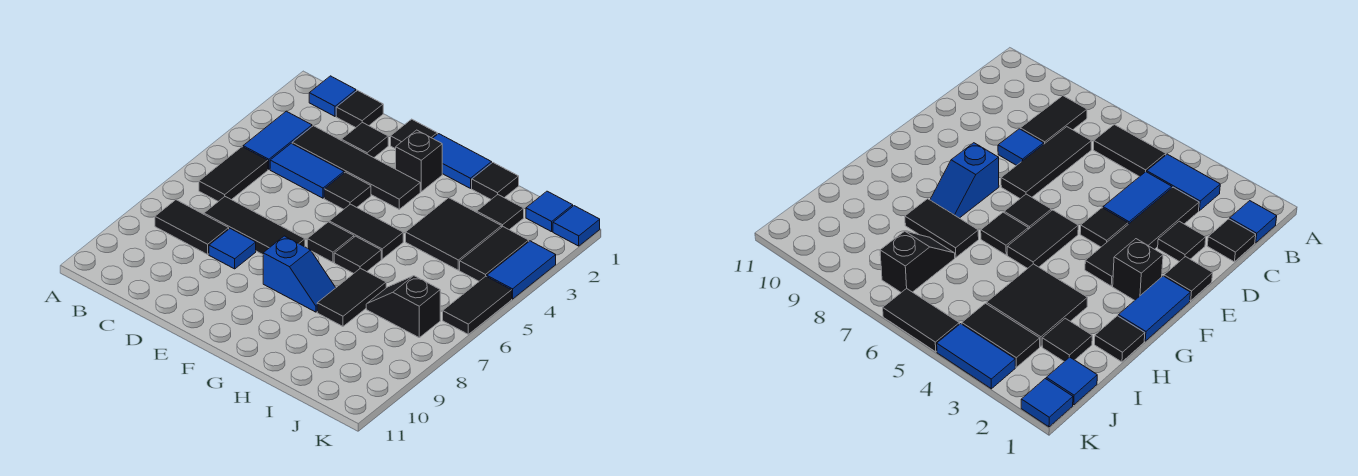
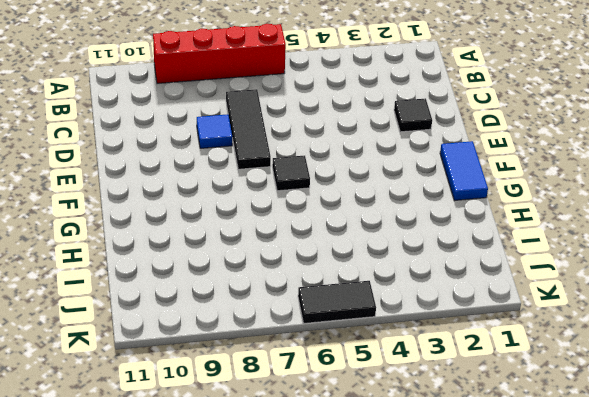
red 1x4 brick [153,24,286,83] -> none
none -> blue 1x1 tile [309,76,356,116]
none -> blue 1x2 tile [243,111,312,169]
none -> black 1x2 tile [199,147,268,201]

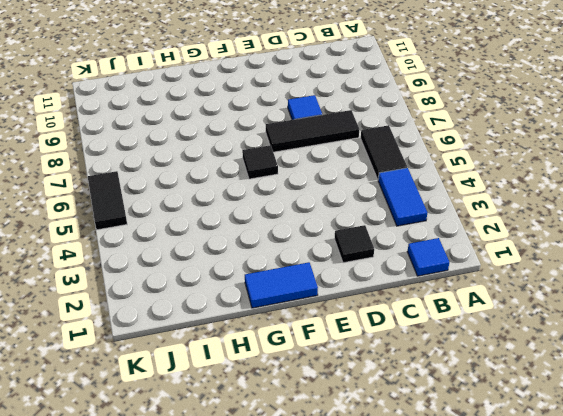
none -> black 1x2 tile [155,200,229,254]
none -> black 1x1 tile [336,90,383,128]
none -> black 1x4 tile [292,126,420,209]

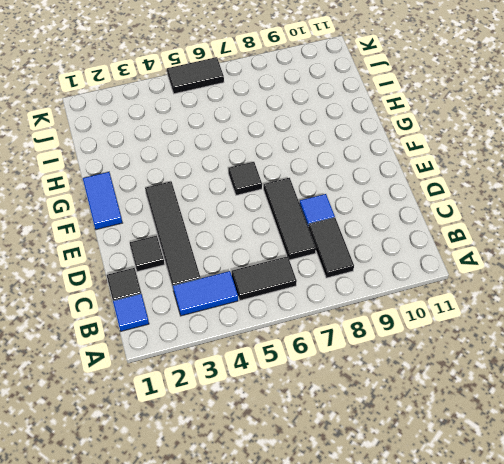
none -> blue 1x2 tile [270,143,344,198]
none -> black 1x1 tile [391,119,437,149]
none -> black 1x1 tile [324,172,371,209]

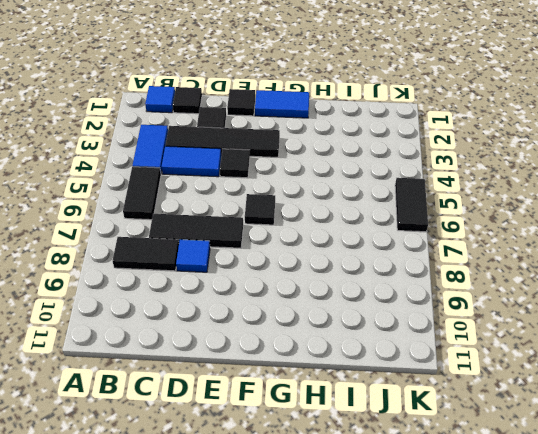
none -> black 1x1 brick [396,130,442,192]
none -> black 1x2 tile [329,204,403,259]
none -> blue 1x2 slope [263,236,336,312]

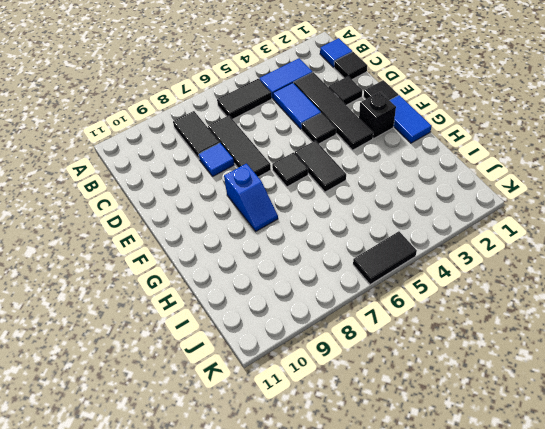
none -> black 1x1 tile [334,236,381,274]
none -> black 1x1 tile [472,163,519,199]
none -> black 2x2 tile [406,198,502,270]

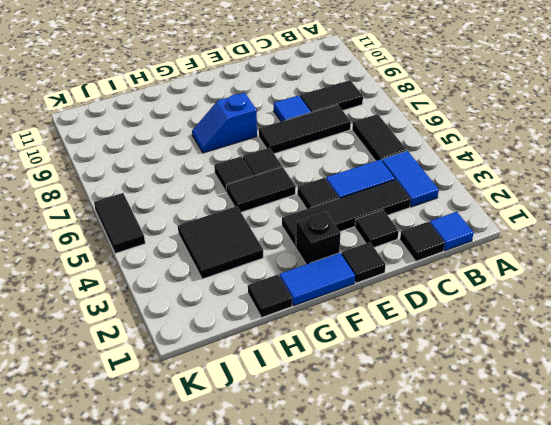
none -> black 1x2 tile [317,268,386,326]
none -> black 1x1 tile [477,195,524,230]
none -> black 1x2 slope [366,276,440,337]

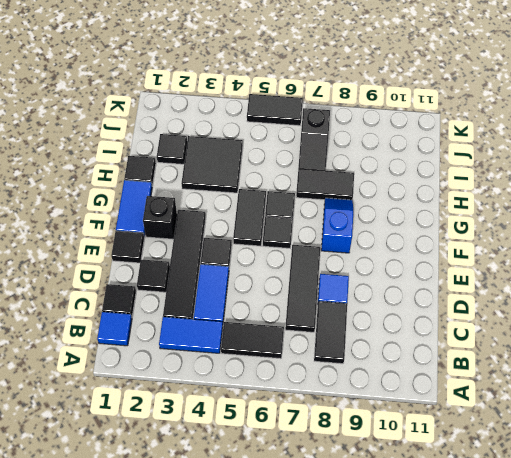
none -> blue 1x1 tile [526,191,573,232]
none -> black 1x2 tile [460,227,529,281]
none -> blue 1x1 tile [553,206,600,246]

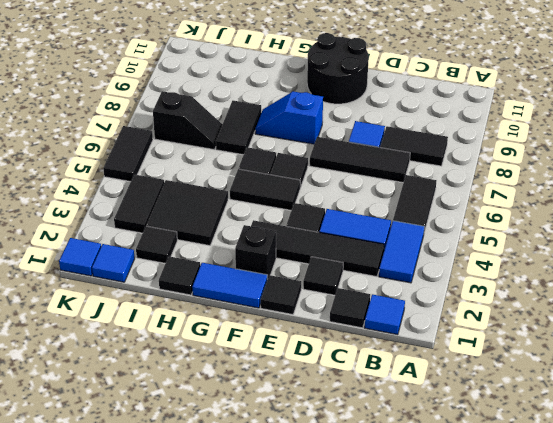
black 2x2 round brick [307,33,369,104] -> none
none -> blue 1x2 tile [487,241,556,299]

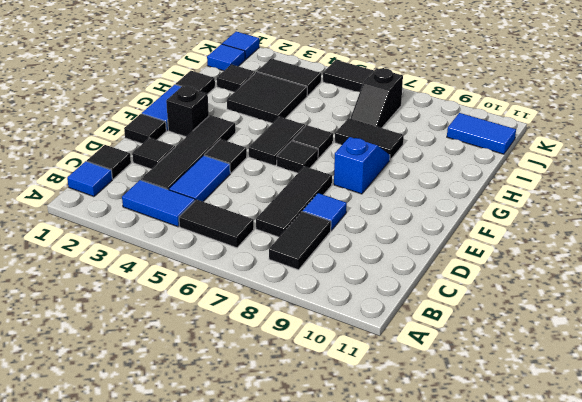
blue 1x2 tile [447,113,516,154] -> blue 1x2 tile moved to [487,241,556,299]

